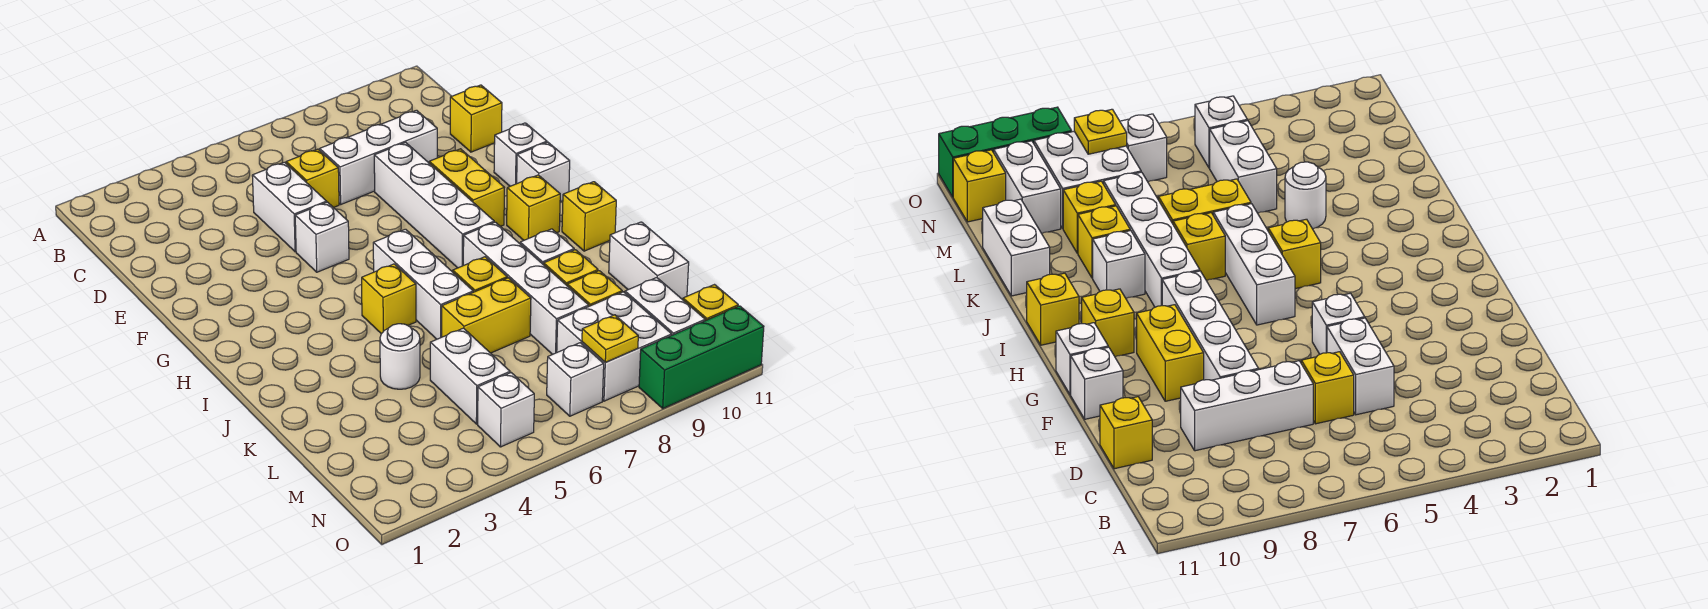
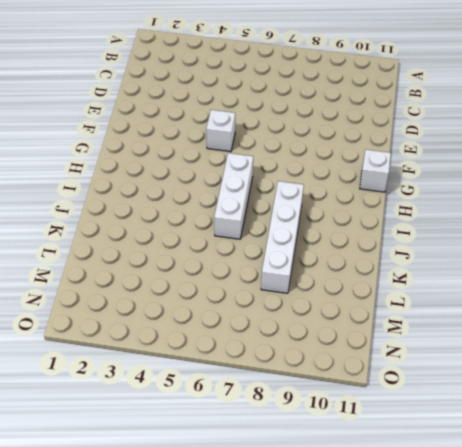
none -> white 1x2 brick [252,162,327,252]
none -> yellow 1x1 brick [286,149,339,208]
none -> white 1x3 brick [320,110,437,204]

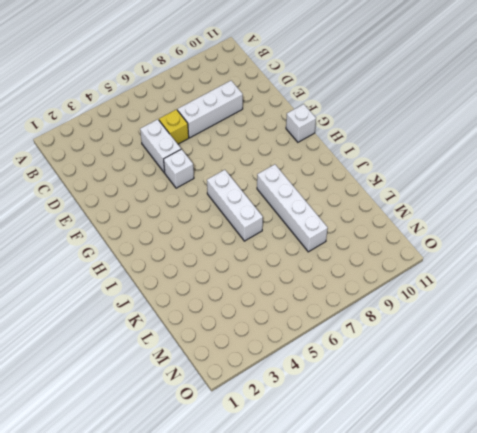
none -> yellow 1x1 brick [450,85,502,152]
none -> white 1x4 brick [374,142,494,268]
none -> yellow 1x2 brick [429,149,504,226]

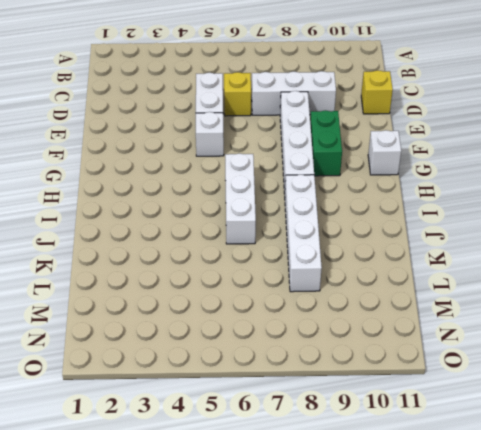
green 1x2 brick [310,110,342,176] -> yellow 1x2 brick [429,149,504,226]
none -> white 1x1 brick [494,123,547,186]
none -> yellow 1x1 brick [507,175,560,240]
none -> yellow 1x1 brick [362,264,416,334]

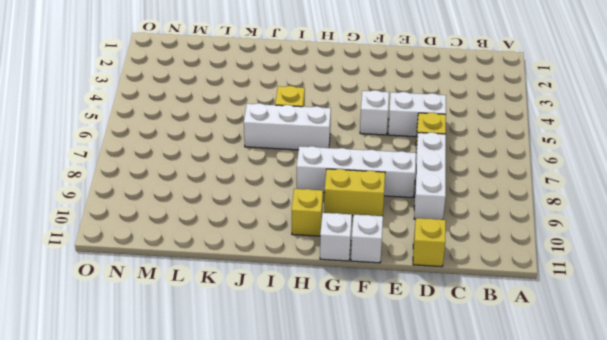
none -> white 1x4 brick [463,222,589,354]
none -> yellow 1x1 brick [562,182,616,251]
none -> yellow 1x1 brick [453,257,507,292]

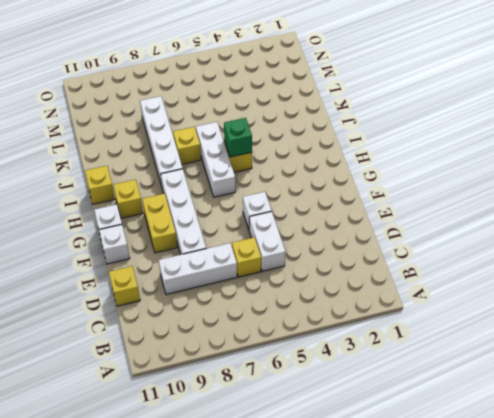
green 1x1 brick [224,118,252,157] -> none
none -> white 1x1 brick [520,229,574,265]
none -> white 1x1 round brick [380,324,420,389]
none -> yellow 1x2 brick [442,278,531,353]

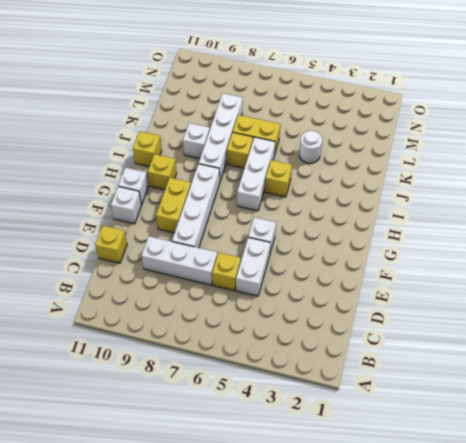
none -> yellow 1x1 brick [544,250,598,285]
none -> white 1x2 brick [609,222,689,300]
none -> white 1x2 brick [430,328,510,424]

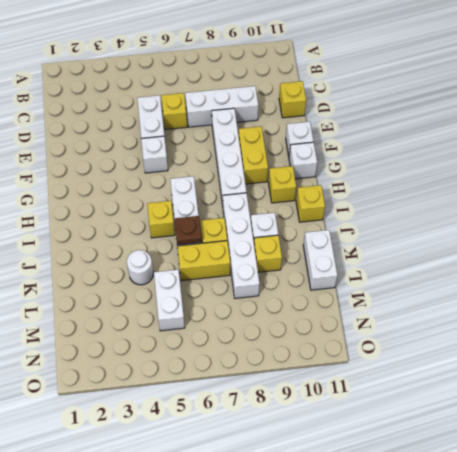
brown 1x1 plate [174,216,202,245] -> none
none -> yellow 1x1 brick [567,271,622,306]
none -> white 2x2 brick [557,292,672,401]
none -> white 1x2 brick [625,278,705,335]

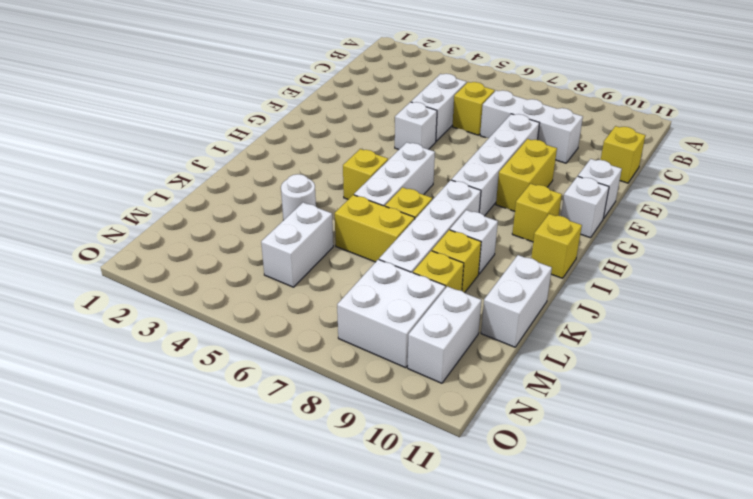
none -> white 1x1 brick [478,373,534,447]
none -> white 1x1 brick [547,343,604,416]
none -> yellow 1x1 brick [683,285,738,321]

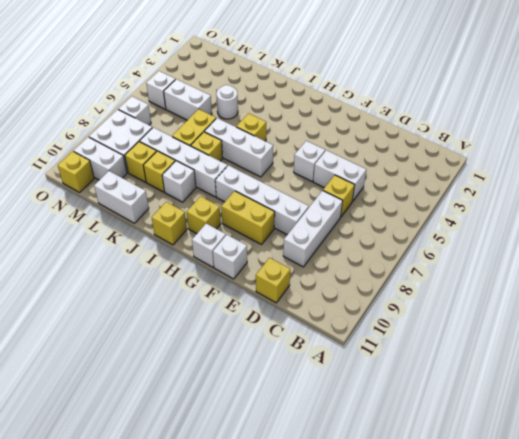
none -> green 1x3 brick [639,306,764,408]
none -> yellow 1x1 plate [582,315,638,362]

